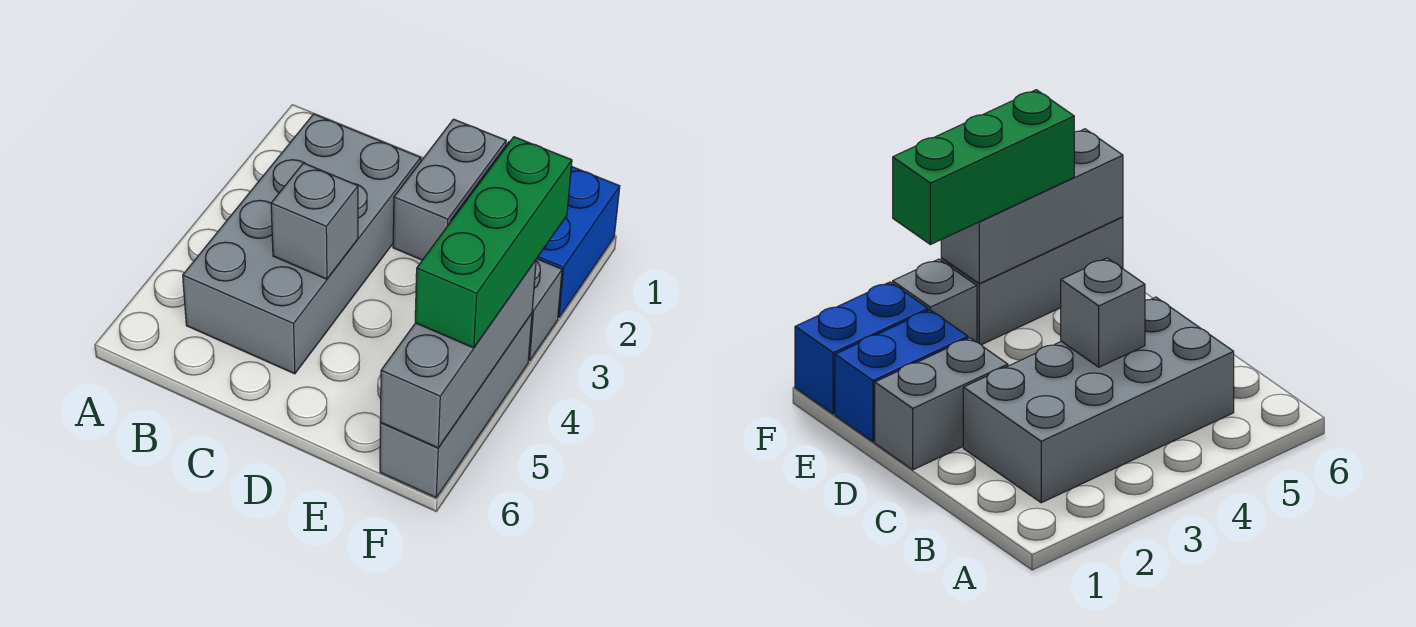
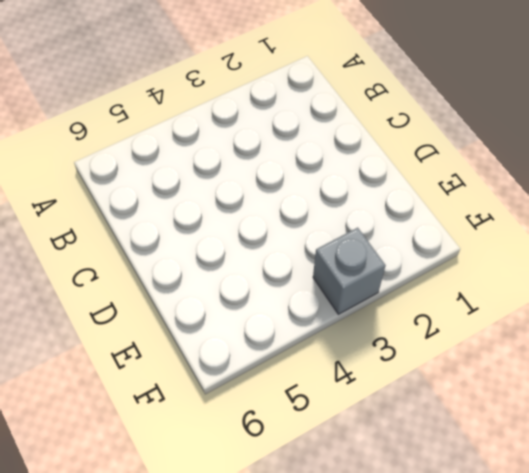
none -> grey 2x4 brick [183,114,421,374]
none -> grey 1x2 brick [393,119,506,260]

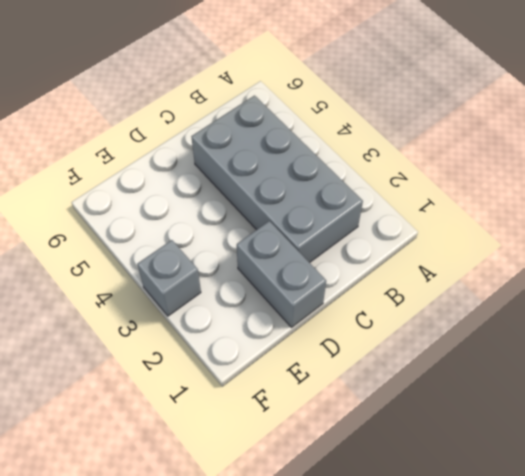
none -> blue 1x2 brick [835,310,968,442]
none -> blue 1x2 brick [537,166,620,318]

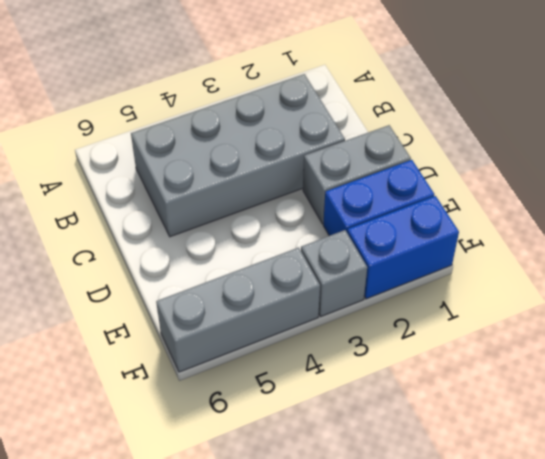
none -> grey 1x1 brick [271,163,358,279]
none -> grey 1x3 brick [380,260,536,448]

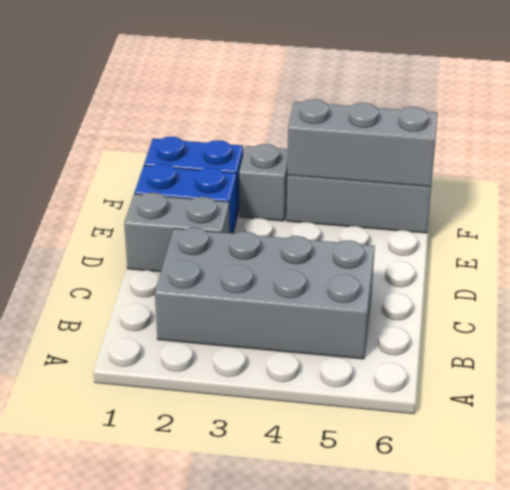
none -> grey 1x1 brick [271,163,358,279]
none -> green 1x3 brick [415,137,572,348]

